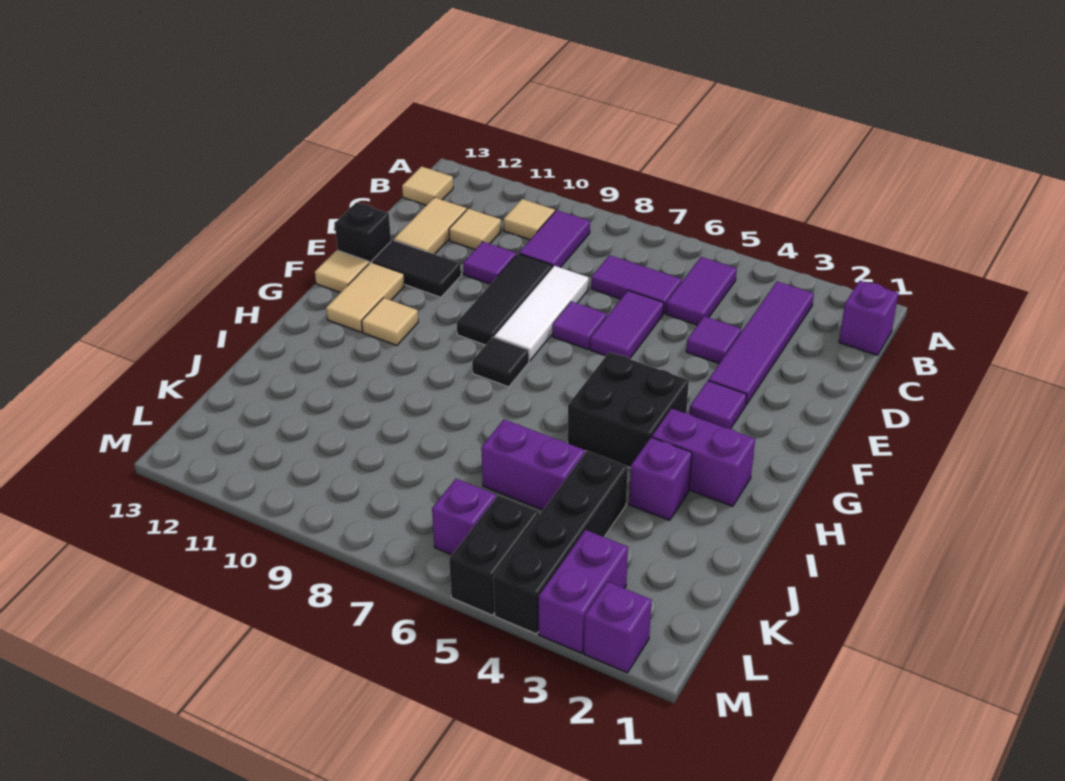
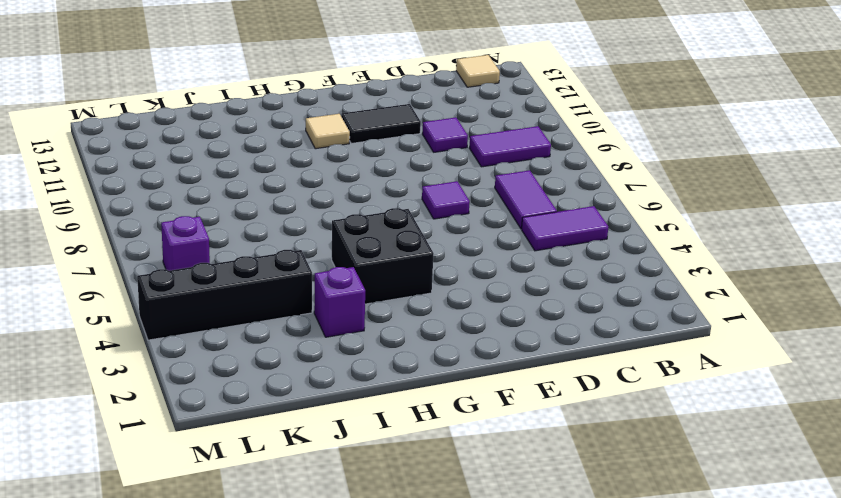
black 1x2 tile [341,104,421,144] -> black 1x2 tile turned to [372,240,461,297]
none -> purple 1x1 brick [839,281,899,355]
none -> purple 1x4 tile [708,282,814,405]
none -> tan 1x1 tile [504,199,555,240]
none -> tan 1x1 tile [449,209,501,250]

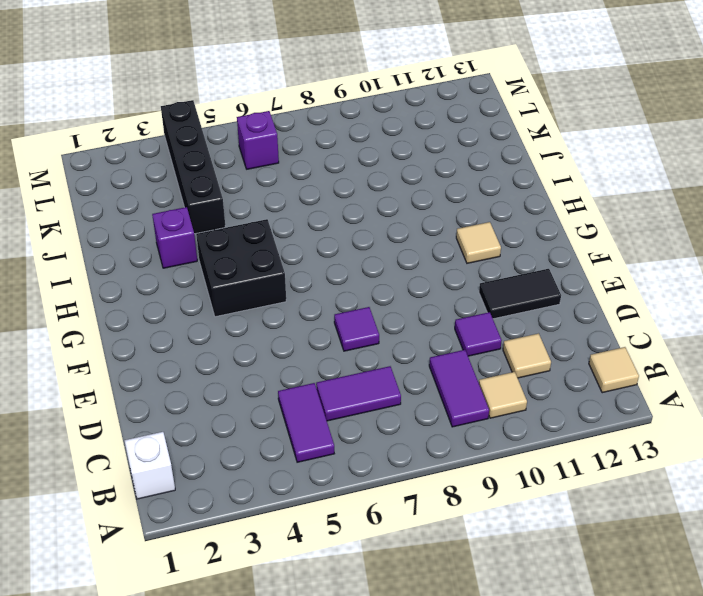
white 1x1 brick [125,432,175,499] -> purple 1x1 brick [839,281,899,355]
none -> purple 1x4 tile [708,282,814,405]
none -> tan 1x2 tile [394,197,467,254]
none -> purple 1x1 tile [686,316,741,364]
none -> purple 1x2 tile [590,291,664,359]

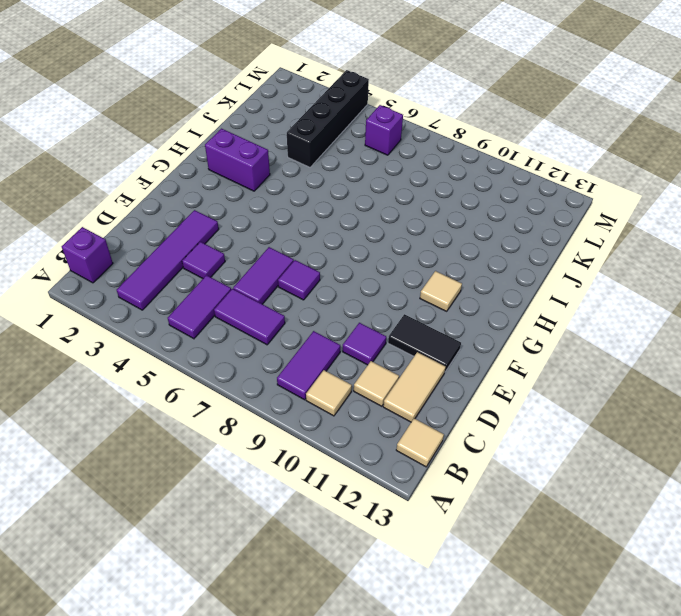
none -> white 1x3 tile [494,266,589,361]
none -> black 1x3 tile [457,254,552,345]
none -> black 1x1 brick [335,202,391,263]
none -> purple 1x1 tile [689,381,747,429]

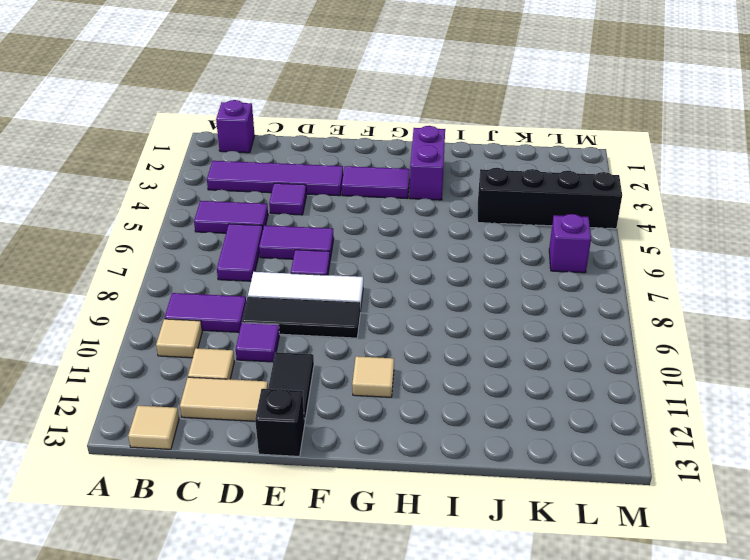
purple 1x2 tile [342,166,410,198] -> purple 1x1 tile [689,381,747,429]
none -> tan 1x2 tile [326,262,405,332]
none -> tan 1x1 tile [315,250,369,293]
none -> black 2x2 brick [568,352,689,468]
none -> black 1x1 tile [472,337,529,387]

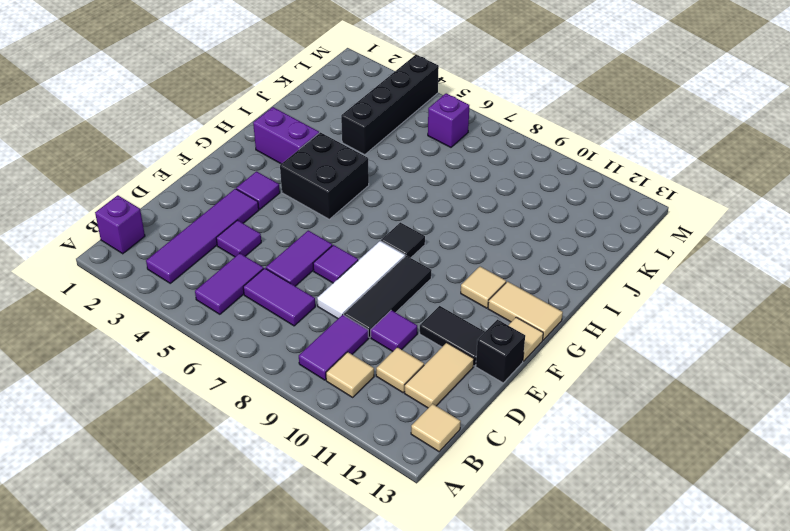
tan 1x2 tile [488,282,563,340] -> tan 1x2 tile turned to [326,262,405,332]
none -> purple 1x1 brick [629,437,692,520]
none -> purple 1x2 brick [481,420,585,510]
none -> purple 1x2 brick [538,530,628,653]
none -> black 1x2 brick [449,495,539,615]

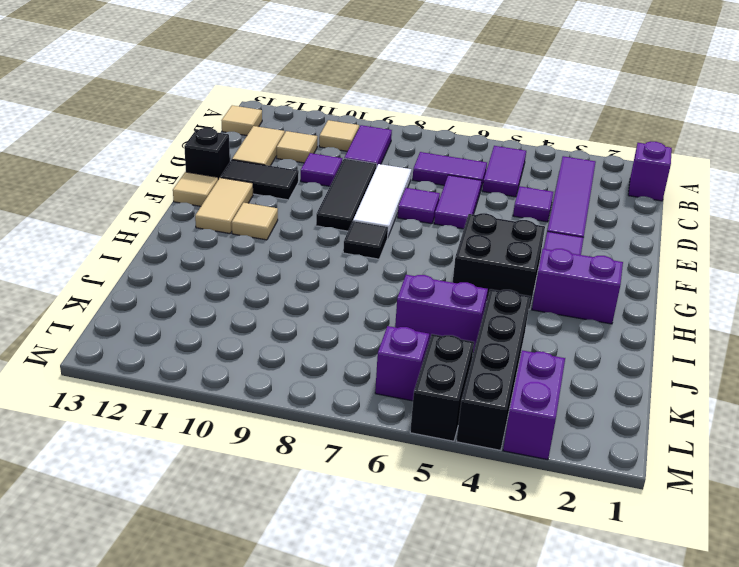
none -> purple 1x1 brick [629,437,692,520]
none -> purple 1x1 brick [584,582,652,673]

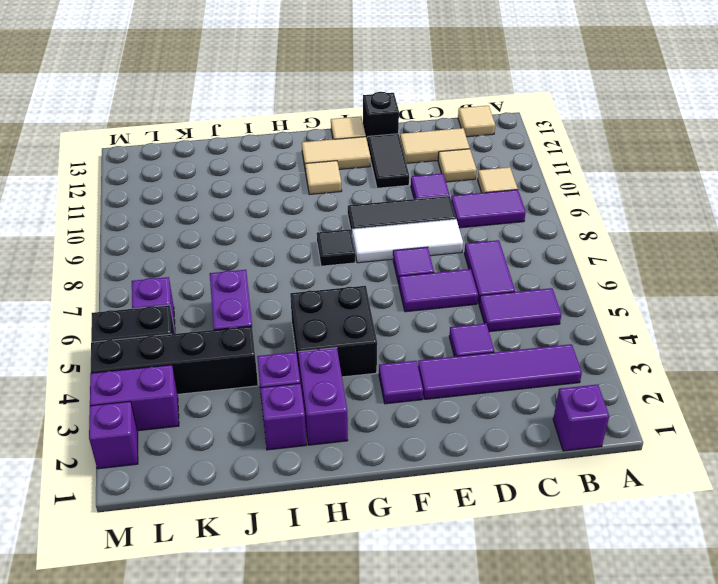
purple 1x1 brick [261,383,306,450] -> none

